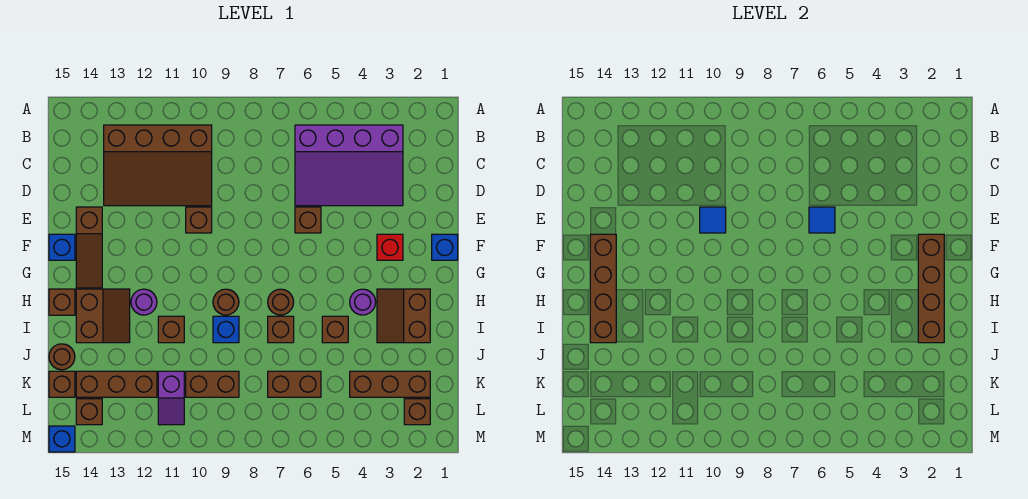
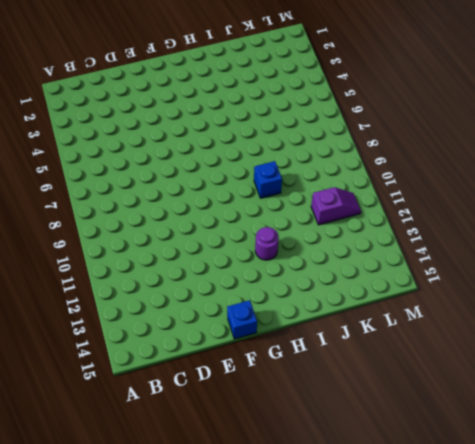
none -> purple 3x4 slope [295,125,403,206]
none -> brown 3x4 slope [104,125,212,206]
none -> brown 1x1 brick [295,207,321,233]
none -> brown 1x1 brick [186,207,212,233]

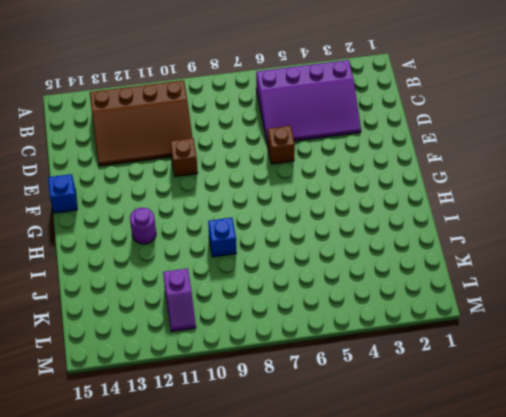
none -> brown 1x3 slope [76,207,102,288]
none -> blue 1x1 brick [432,234,458,260]
none -> red 1x1 brick [377,234,403,260]
none -> brown 2x2 slope [377,289,430,343]

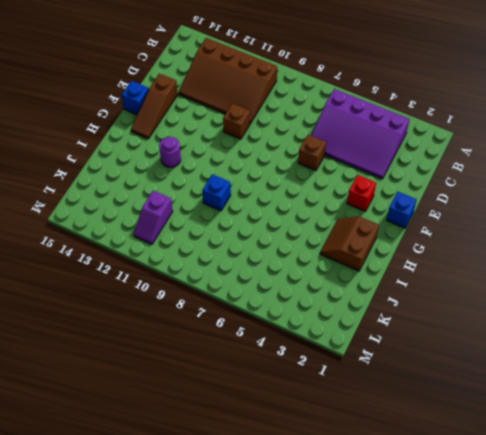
none -> purple 1x1 round brick [350,289,376,315]
none -> brown 1x1 round brick [268,289,294,315]
none -> brown 1x1 round brick [213,289,239,315]
none -> brown 2x2 slope [76,289,130,343]

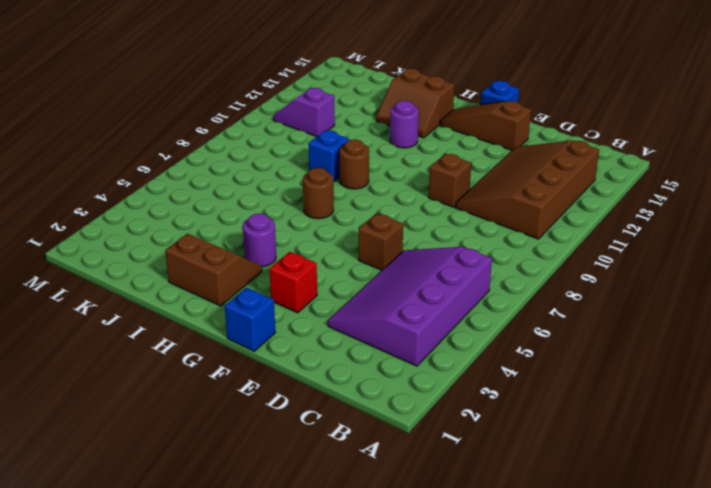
none -> brown 1x1 brick [49,289,75,315]
none -> brown 1x1 brick [322,316,348,343]
none -> brown 1x1 brick [268,316,294,343]
none -> brown 1x1 brick [158,316,184,343]

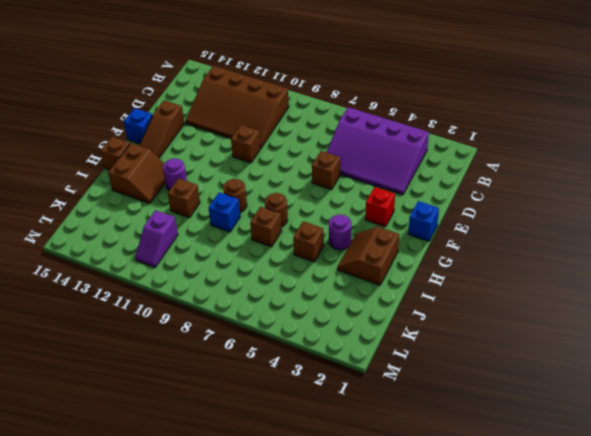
none -> brown 1x1 round brick [49,344,75,370]
none -> brown 1x3 brick [350,371,430,397]
none -> brown 1x2 brick [268,371,321,397]
none -> brown 1x2 brick [186,371,239,397]

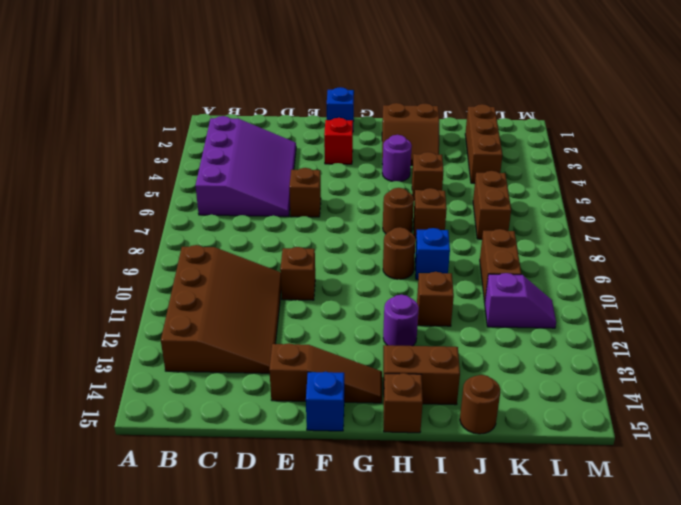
none -> brown 1x3 brick [76,371,157,397]
none -> brown 1x1 brick [49,371,75,397]
none -> brown 1x1 brick [404,399,430,425]
none -> brown 1x1 brick [76,399,102,425]

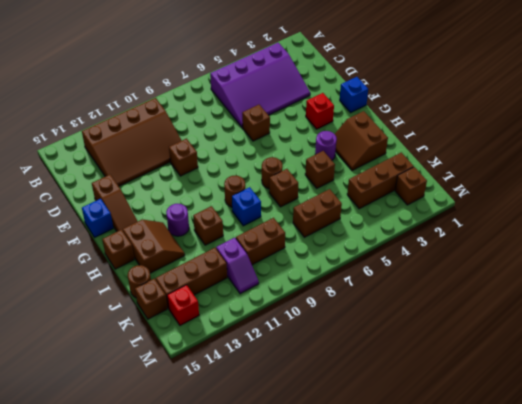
red 1x1 brick [167,285,199,326] -> brown 1x1 brick [76,399,102,425]
none -> blue 1x1 brick [49,426,75,452]
none -> blue 1x1 tile [809,207,835,233]
none -> blue 1x1 tile [700,207,726,233]
none -> brown 1x4 brick [918,234,944,343]

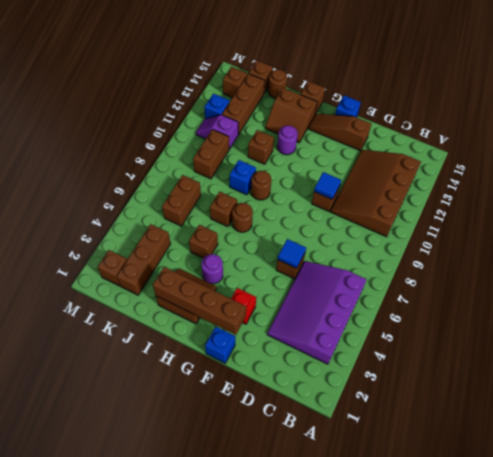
blue 1x1 brick [204,94,230,119] -> blue 1x1 brick moved to [49,426,75,452]
none -> brown 1x4 brick [590,234,616,343]

